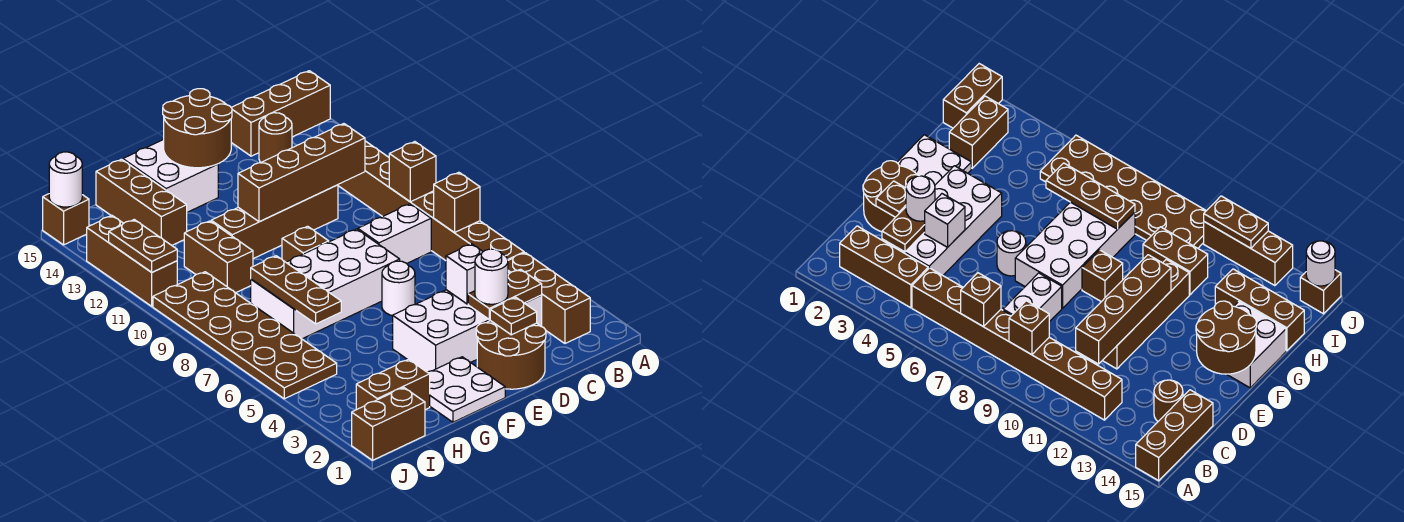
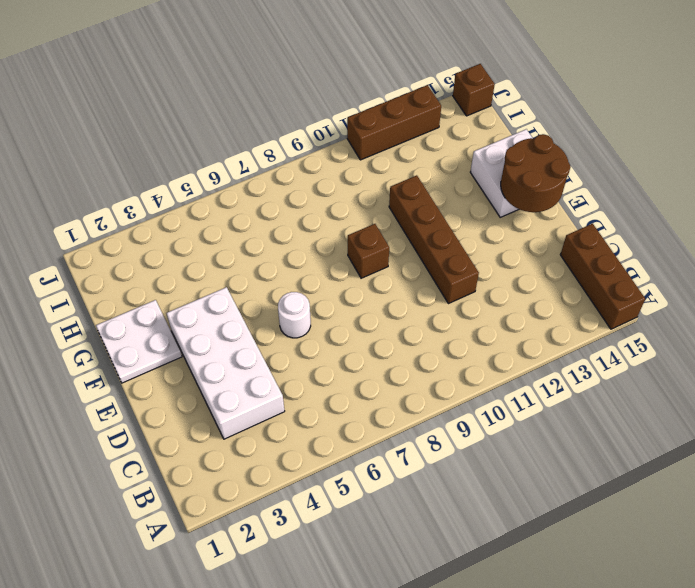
none -> brown 1x3 brick [508,253,590,343]
none -> brown 1x8 brick [338,141,524,261]
none -> white 1x2 brick [358,204,431,263]
none -> brown 1x1 round brick [259,113,292,162]

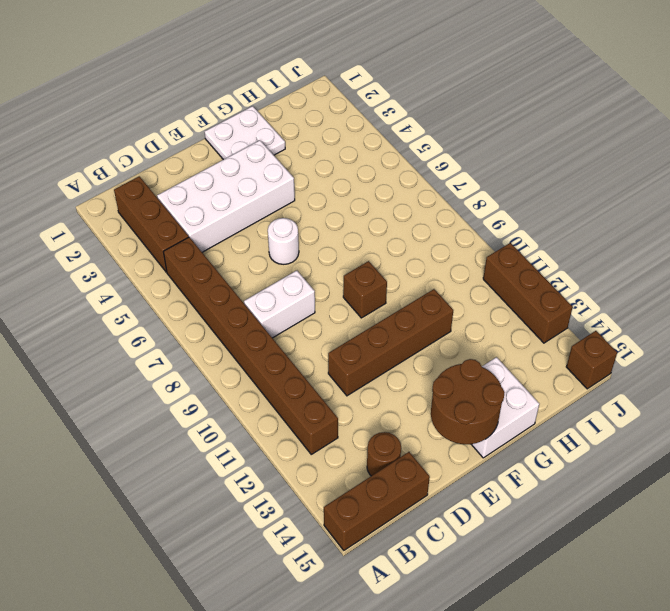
none -> brown 2x2 round brick [476,321,546,389]
none -> white 2x4 brick [251,229,400,339]
none -> brown 1x2 brick [356,359,430,410]
none -> brown 1x2 brick [184,221,253,293]

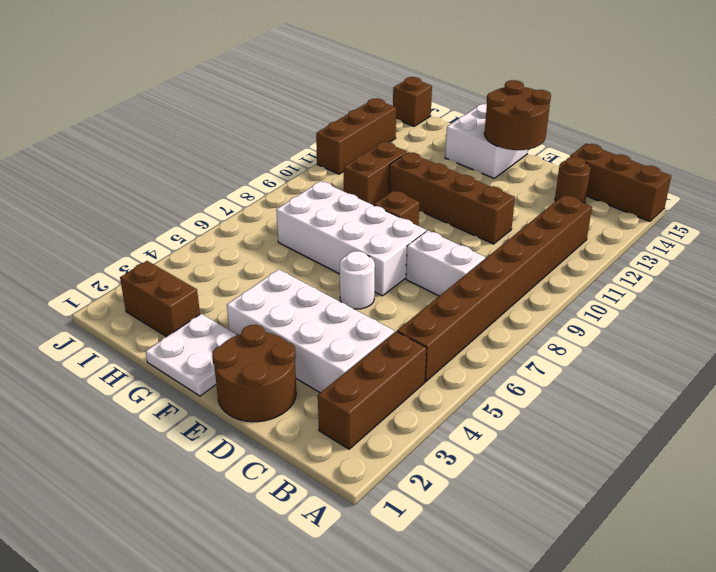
none -> brown 1x3 brick [96,159,187,245]
none -> brown 1x2 brick [352,388,425,460]
none -> brown 2x6 plate [153,272,337,399]
none -> brown 1x1 brick [434,172,480,233]

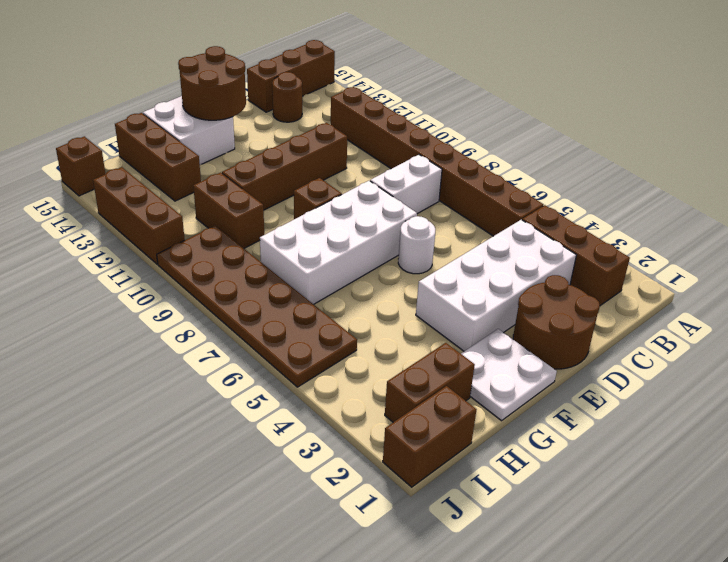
none -> brown 1x1 brick [434,172,480,233]
none -> brown 1x1 brick [389,142,436,202]
none -> brown 1x2 plate [468,269,542,319]
none -> brown 1x4 brick [238,124,365,222]

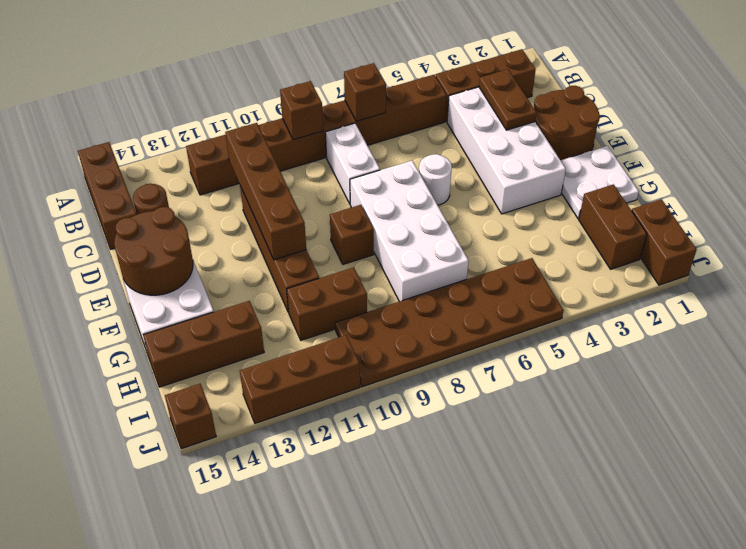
none -> brown 1x1 plate [490,297,537,335]
none -> white 1x1 brick [446,244,483,304]
none -> brown 1x3 plate [251,256,341,324]
none -> brown 1x2 plate [109,220,177,272]

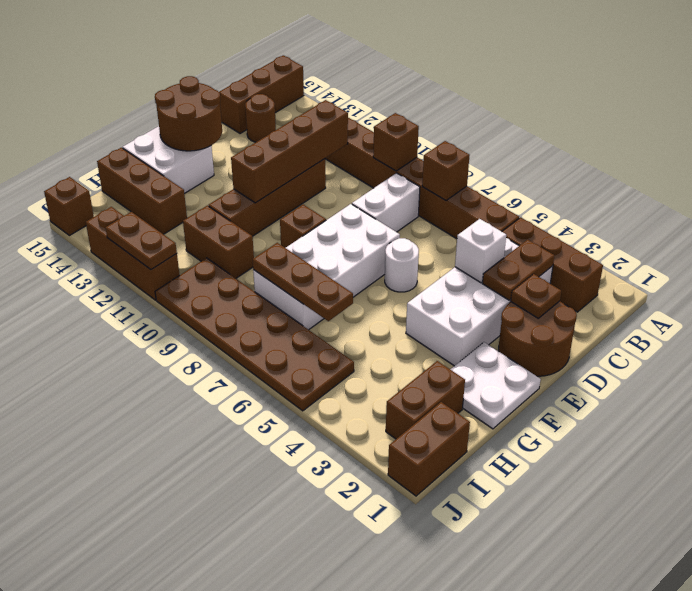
none -> white 1x1 round brick [49,152,82,207]
none -> white 1x1 round brick [475,249,508,304]

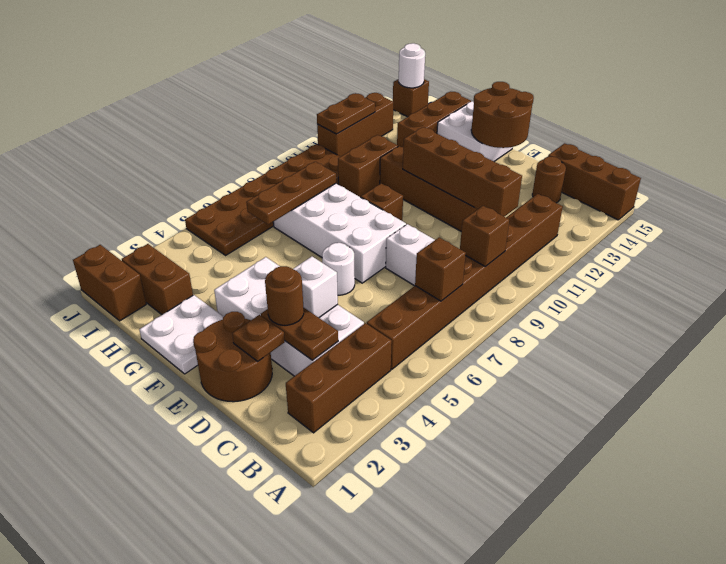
brown 1x1 round brick [265,266,304,325] -> white 1x1 round brick [475,249,508,304]

